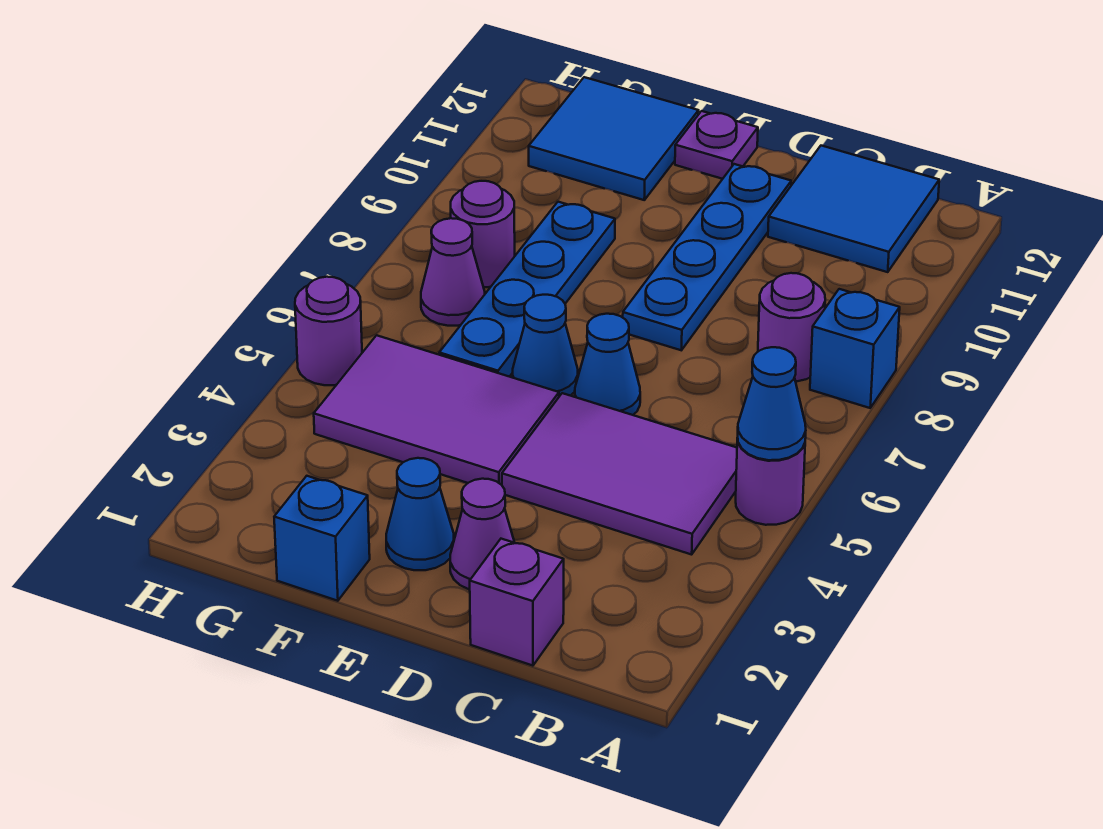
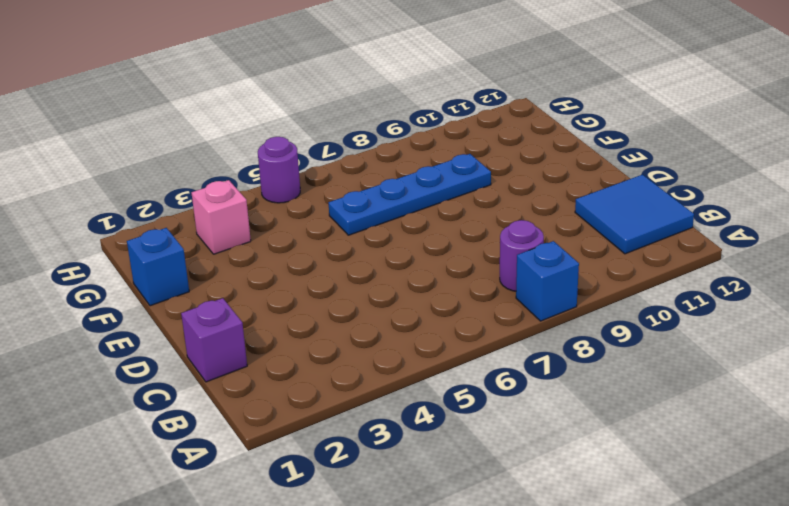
pink 1x1 brick [192,180,251,254] -> none
none -> purple 1x1 round brick [736,438,805,525]
none -> purple 2x3 tile [502,393,737,555]
none -> purple 1x1 cone [450,479,515,590]

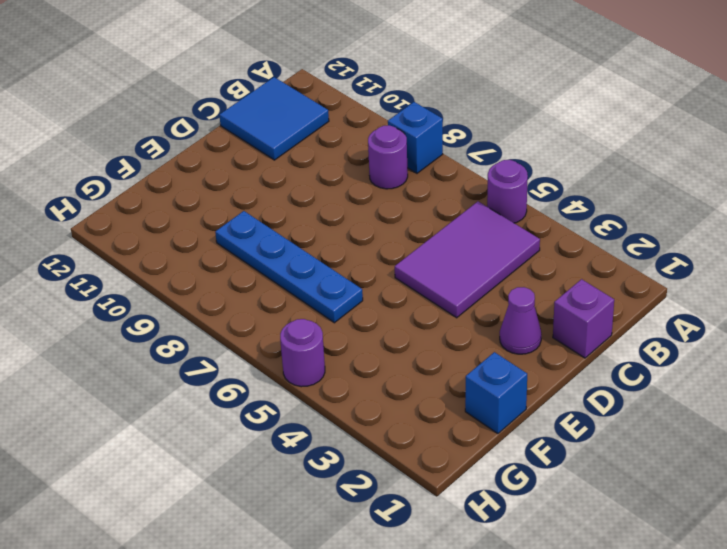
none -> blue 1x1 cone [575,314,640,415]
none -> blue 1x4 plate [623,164,791,350]
none -> blue 1x1 cone [386,458,454,570]

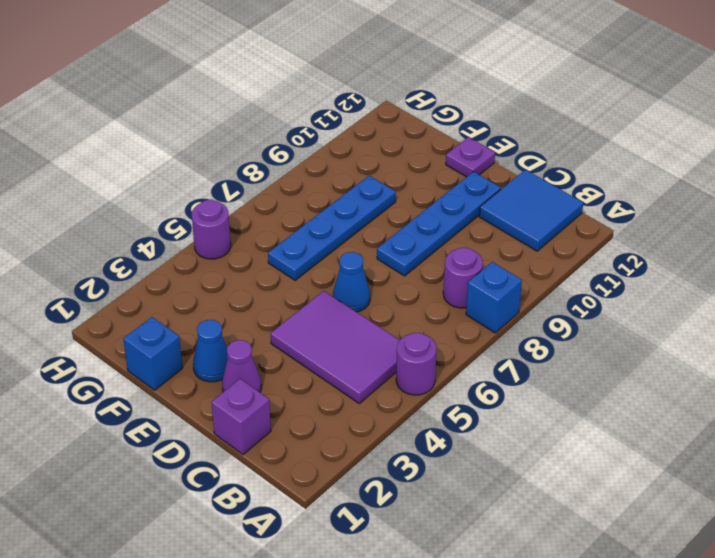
none -> purple 2x3 tile [314,335,559,485]
none -> blue 1x1 cone [513,295,578,396]
none -> blue 2x2 tile [529,77,699,200]

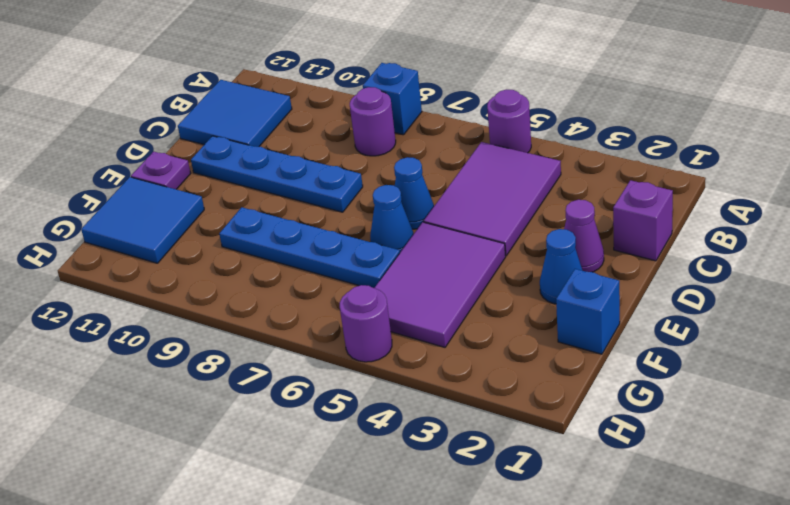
none -> purple 1x1 cone [421,218,485,326]
none -> purple 1x1 round brick [451,181,515,287]
none -> blue 1x1 cone [738,347,806,460]

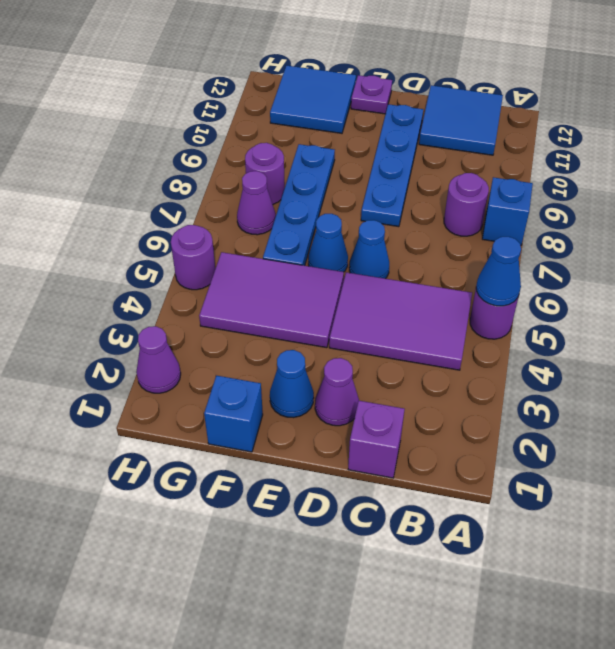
purple 1x1 cone [136,326,181,393] -> none

